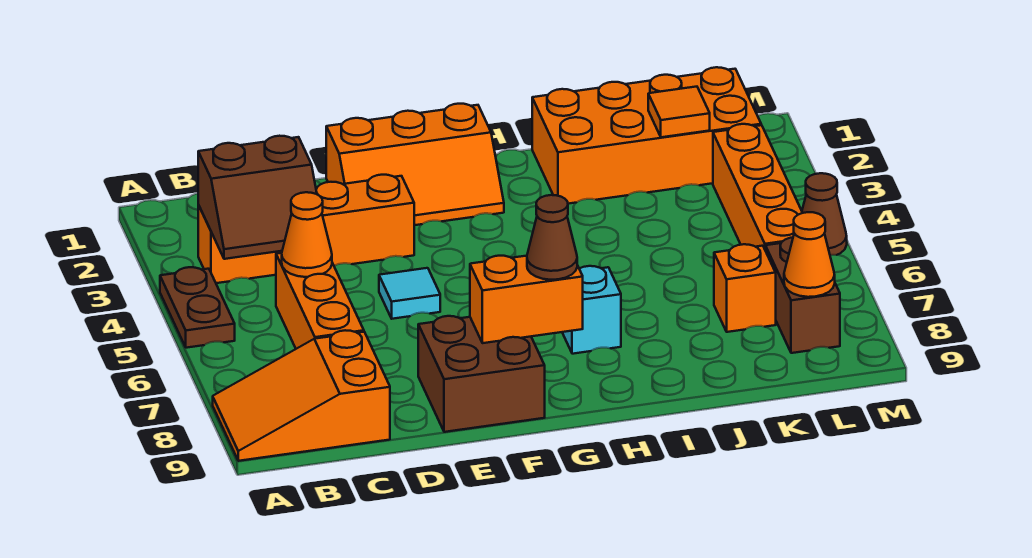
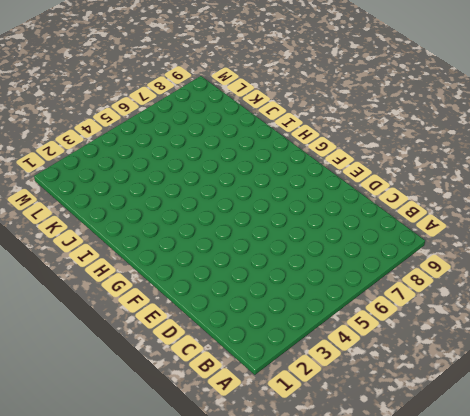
none -> brown 1x2 plate [160,267,235,348]
none -> orange 2x3 slope [213,330,390,461]
none -> orange 1x4 brick [198,175,414,283]

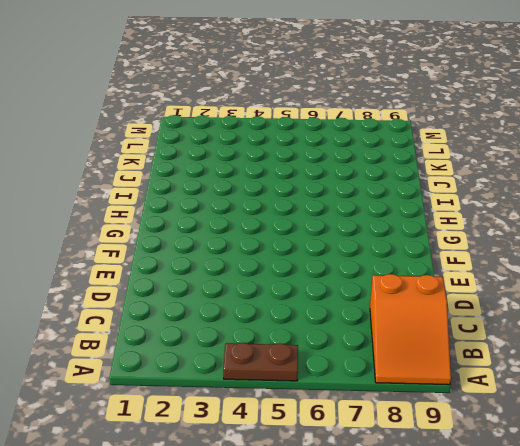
none -> orange 1x4 brick [198,175,414,283]
none -> orange 1x3 brick [276,253,364,349]
none -> orange 2x3 slope [326,104,504,225]

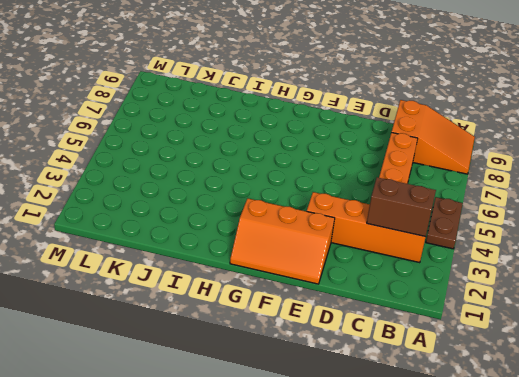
orange 2x3 slope [230,199,335,284] -> orange 2x3 slope turned to [326,104,504,225]
none -> cyan 1x1 tile [379,268,440,319]
none -> brown 2x2 brick [418,316,545,432]
none -> cyan 1x1 brick [562,266,621,354]

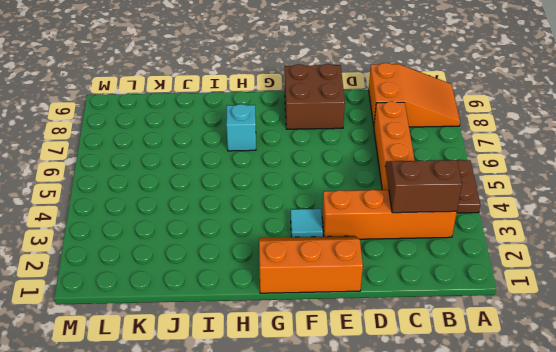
cyan 1x1 tile [291,209,323,237] -> cyan 1x1 tile moved to [379,268,440,319]
none -> orange 2x4 brick [532,67,761,204]
none -> orange 1x1 brick [714,244,776,332]
none -> orange 1x4 brick [713,124,802,249]

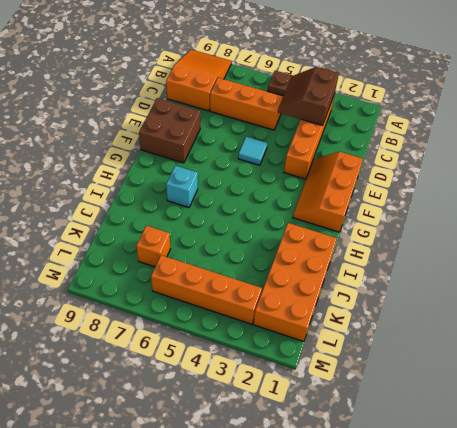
none -> brown 1x2 brick [765,237,840,353]
none -> brown 1x1 cone [802,173,847,255]
none -> orange 1x1 cone [282,192,332,277]

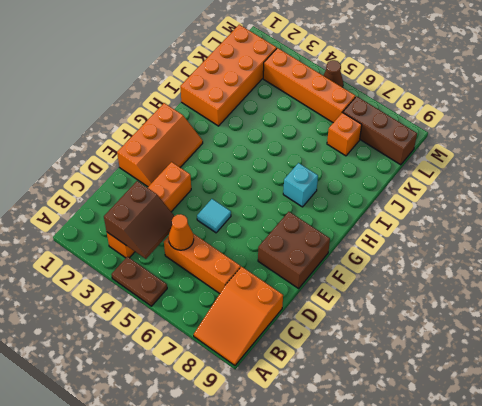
brown 1x3 brick [343,96,417,165] -> brown 1x2 brick [765,237,840,353]
none -> orange 1x2 brick [470,256,583,343]
none -> orange 1x1 tile [648,87,710,137]
none -> orange 1x1 cone [784,212,835,297]

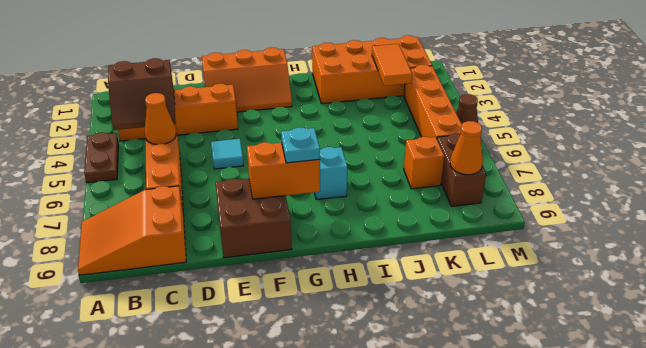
cyan 1x1 plate [281,127,320,163] -> brown 1x1 cone [527,195,577,280]
orange 1x2 tile [372,44,412,86] -> orange 1x1 tile [648,87,710,137]

